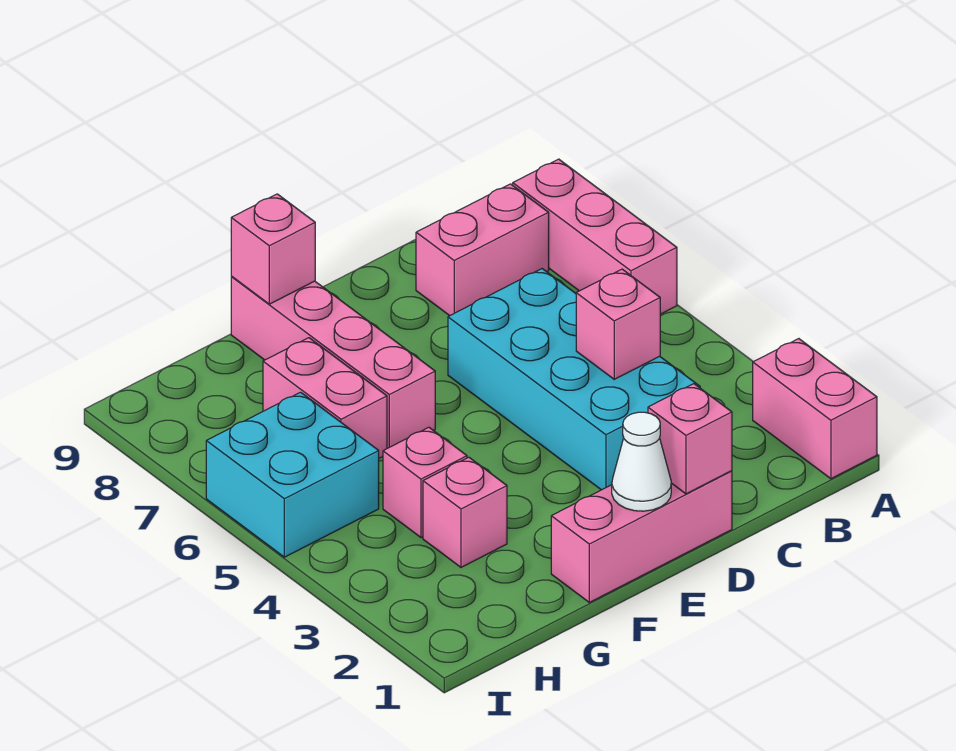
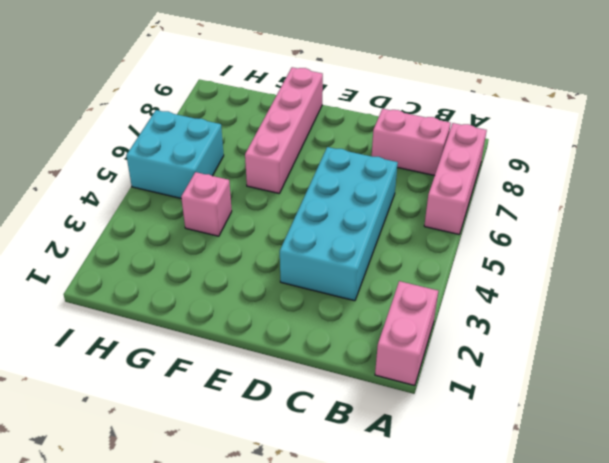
none -> pink 1x3 brick [551,471,732,602]
none -> pink 1x1 brick [423,457,507,567]
none -> pink 1x2 brick [263,338,387,458]

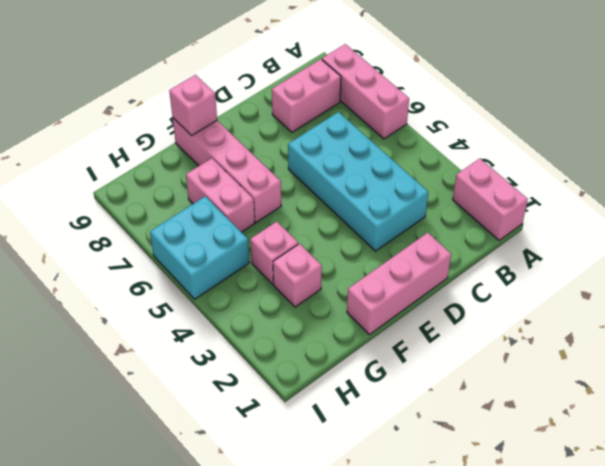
none -> pink 1x1 brick [576,269,660,379]
none -> pink 1x1 brick [648,384,732,494]
none -> white 1x1 cone [612,412,671,511]

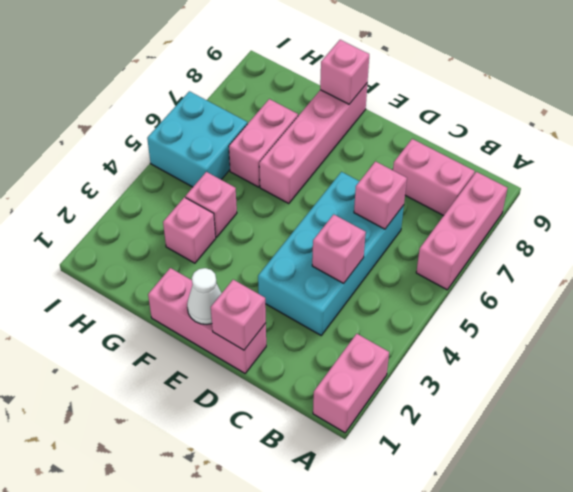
pink 1x1 brick [354,161,407,229] -> none

